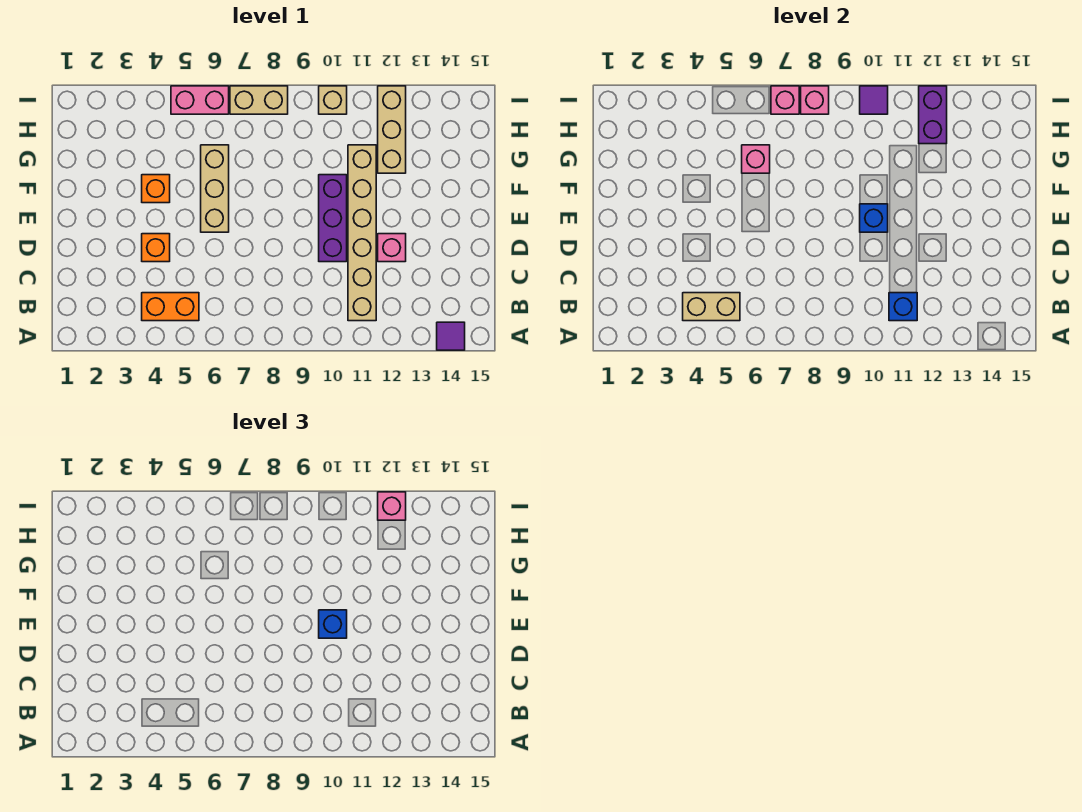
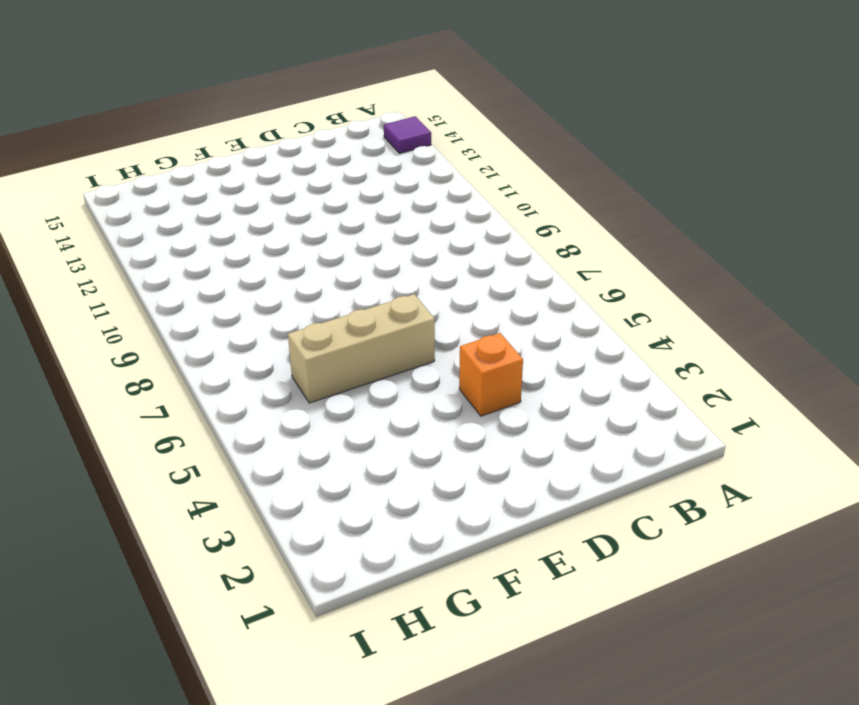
none -> orange 1x2 brick [142,293,199,321]
none -> tan 1x6 brick [348,145,376,321]
none -> purple 1x3 brick [319,175,347,262]

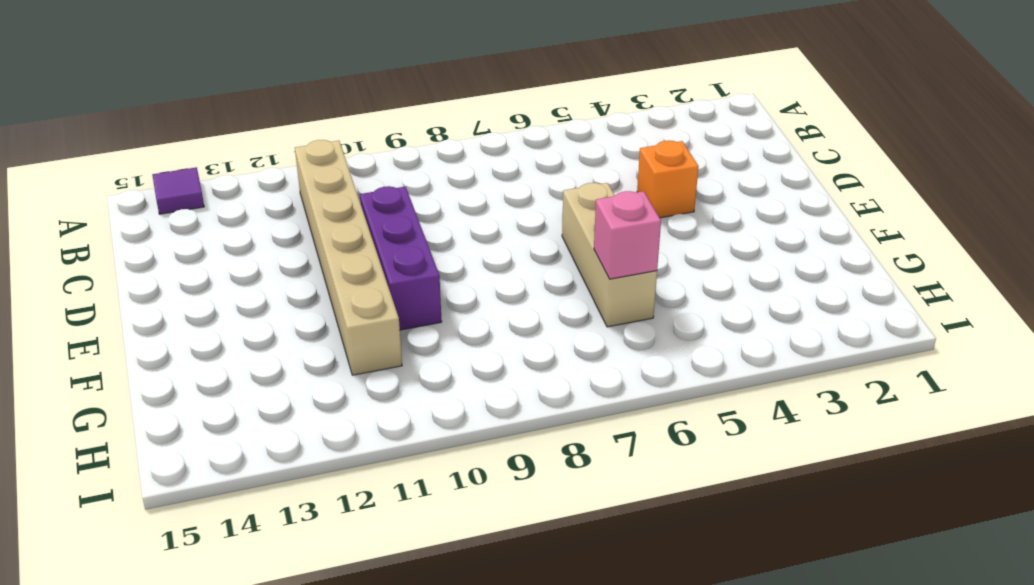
none -> orange 1x2 brick [142,293,199,321]
none -> pink 1x1 brick [378,234,406,262]
none -> orange 1x1 brick [142,175,170,203]

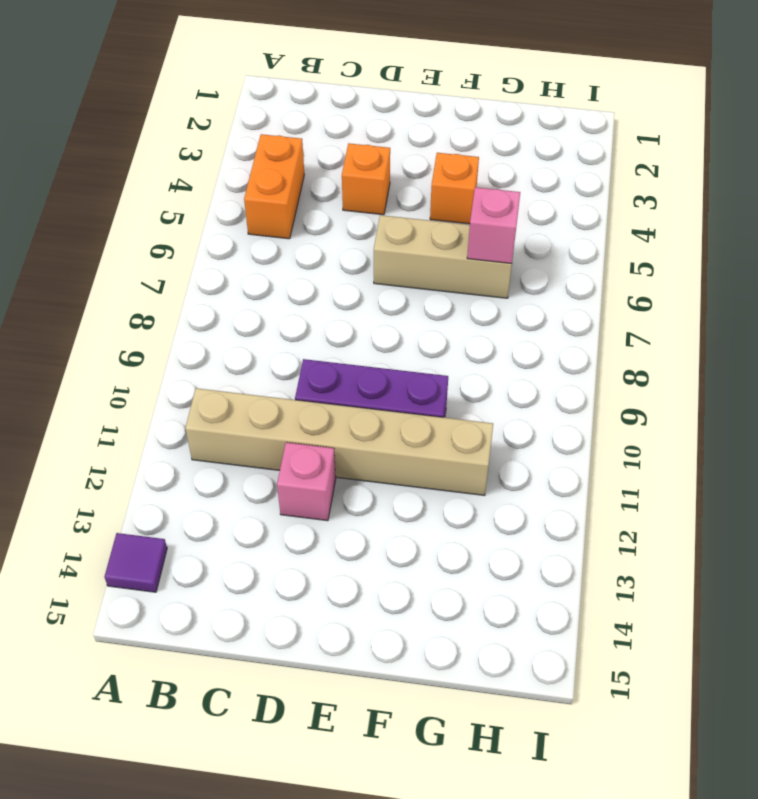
none -> tan 1x3 brick [378,86,406,173]
none -> pink 1x2 brick [171,86,229,114]
none -> tan 1x2 brick [230,86,288,114]

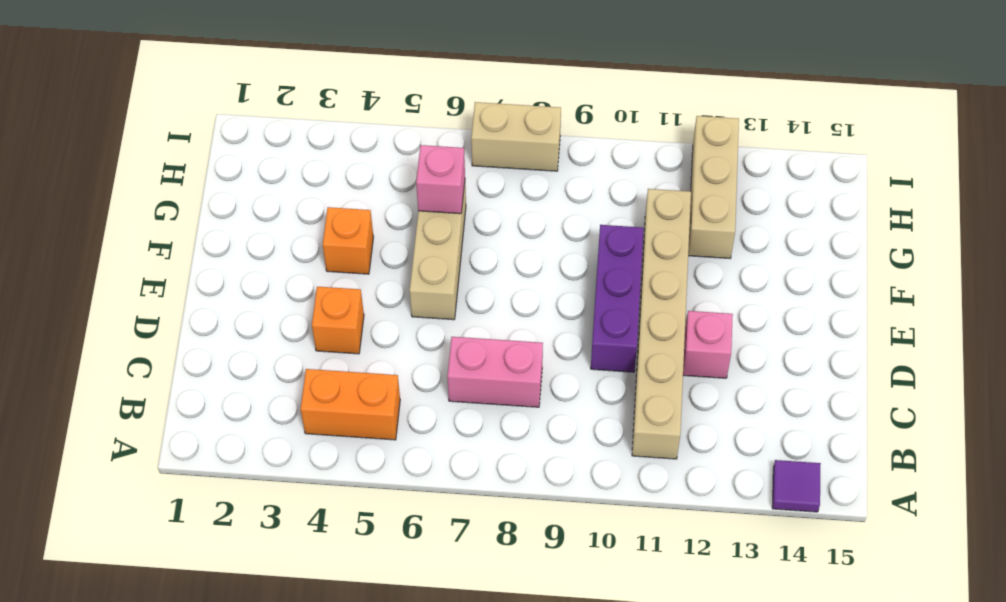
pink 1x2 brick [447,337,543,407] -> pink 1x2 brick moved to [171,86,229,114]
none -> tan 1x1 brick [319,86,347,114]
none -> tan 1x2 brick [683,293,740,321]
none -> blue 1x1 brick [889,293,917,321]

